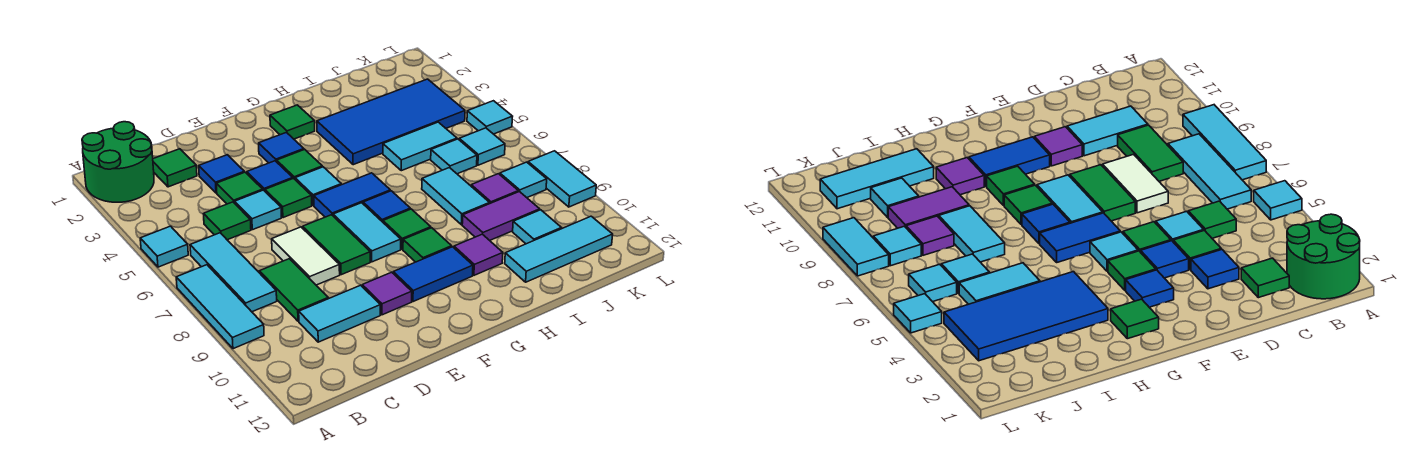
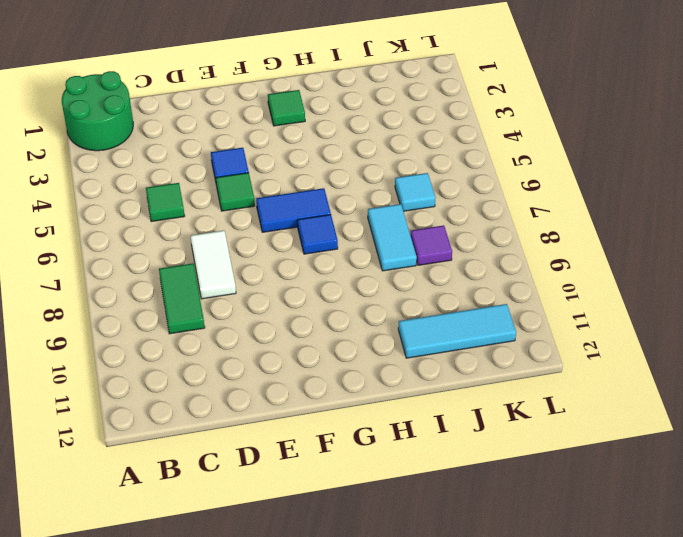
none -> cyan 1x1 tile [140,226,188,267]
none -> cyan 1x3 tile [176,265,264,349]
none -> cyan 1x3 tile [190,233,277,312]
none -> green 1x1 tile [153,149,197,187]

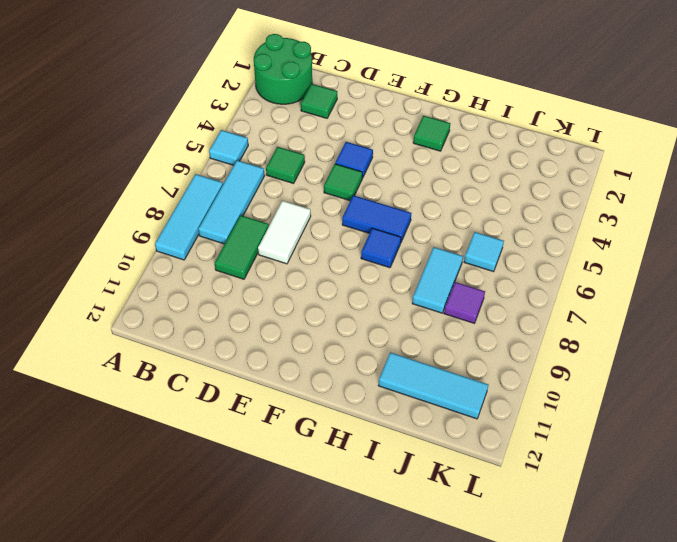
none -> cyan 1x2 tile [299,285,380,342]
none -> blue 1x1 tile [199,155,244,193]
none -> green 1x1 tile [216,172,263,204]
none -> cyan 1x1 tile [234,190,281,230]

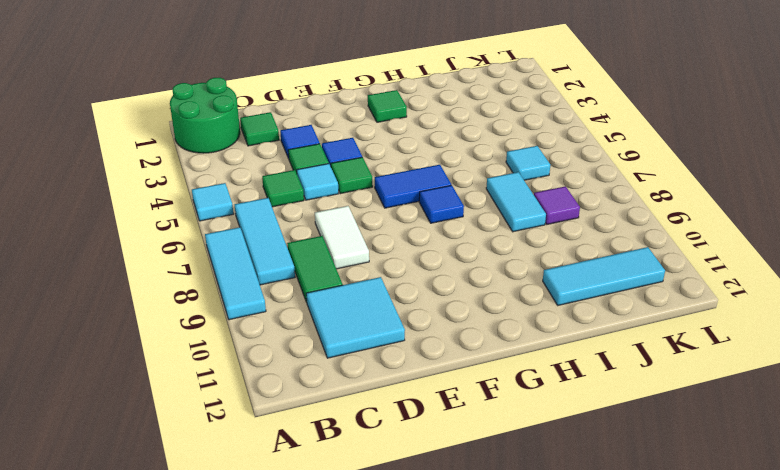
cyan 2x2 tile [306,277,405,358] -> cyan 1x2 tile [299,285,380,342]
none -> green 1x2 tile [303,215,370,275]
none -> purple 1x1 tile [362,272,412,315]
none -> blue 1x1 tile [259,132,304,163]
none -> green 1x1 tile [277,149,322,179]

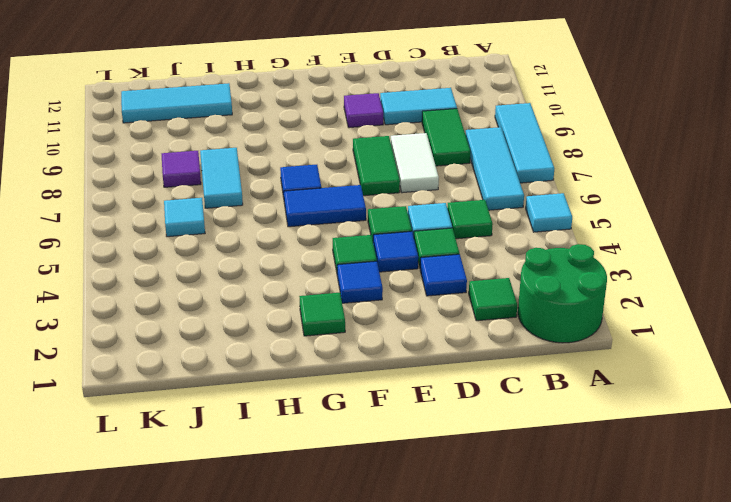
none -> cyan 1x1 tile [295,167,341,206]
none -> cyan 1x2 tile [333,203,401,262]
none -> blue 1x2 tile [393,247,473,302]
none -> green 1x1 tile [383,209,431,249]

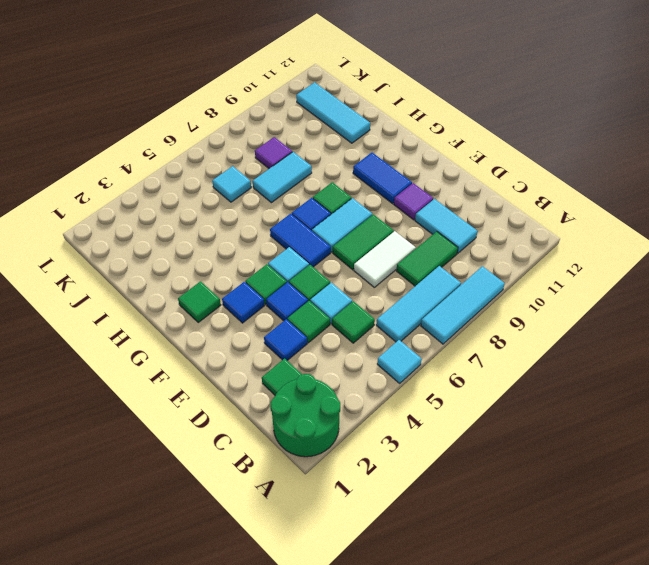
none -> green 1x1 tile [403,228,452,262]
none -> blue 2x4 tile [317,79,465,165]
none -> purple 1x1 tile [454,234,503,275]
none -> cyan 1x2 tile [383,122,457,171]

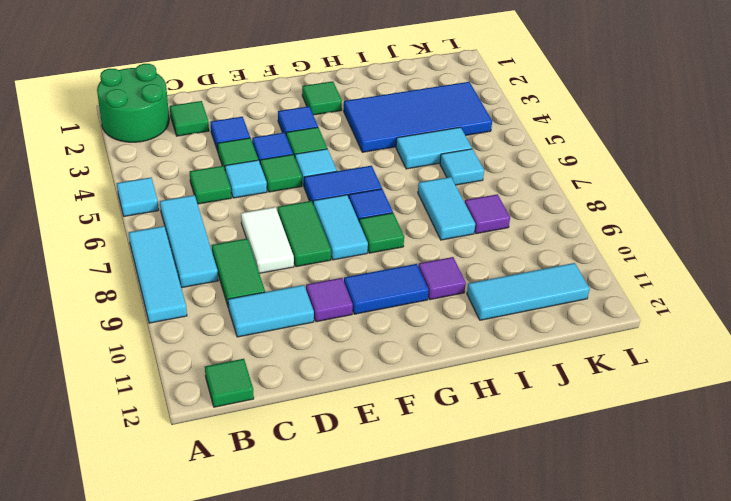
green 1x1 tile [205,359,254,407] -> green 1x1 tile moved to [403,228,452,262]
none -> purple 1x2 tile [462,192,540,240]
none -> cyan 1x1 tile [513,210,561,244]
none -> cyan 1x1 tile [459,128,505,165]
none -> cyan 1x1 tile [500,162,547,198]

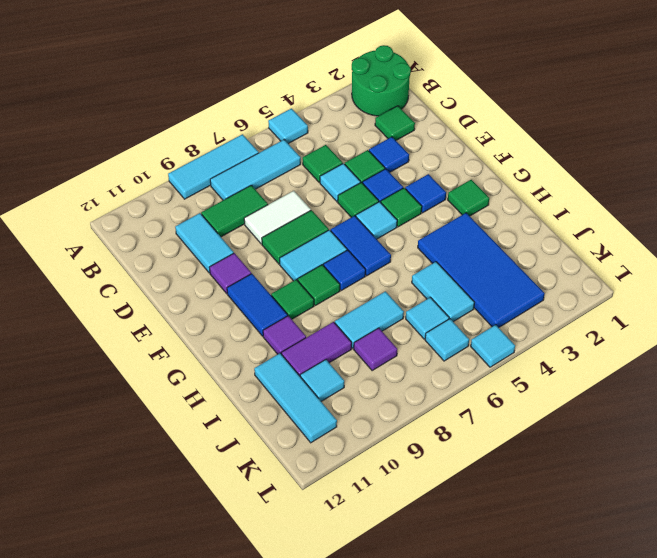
purple 1x2 tile [282,322,352,376] -> purple 1x2 tile turned to [462,192,540,240]
none -> cyan 1x1 tile [500,162,547,198]
none -> cyan 1x2 tile [528,151,596,207]

